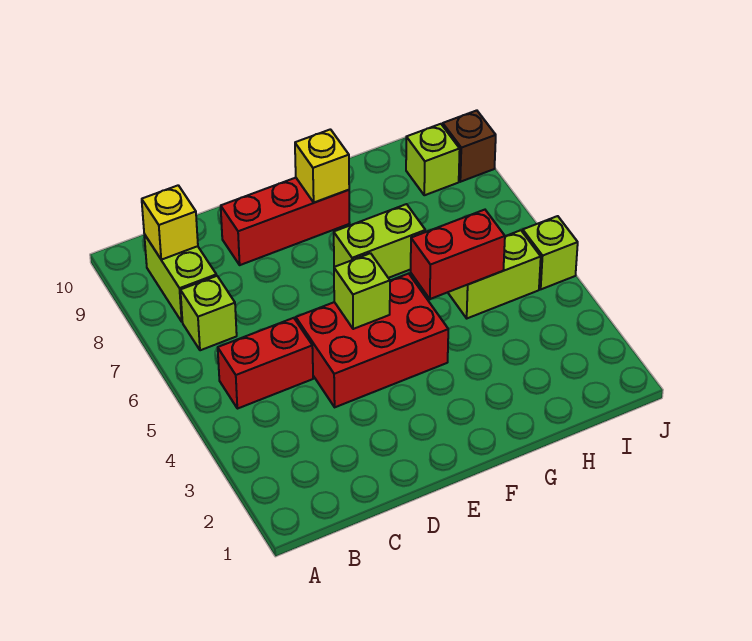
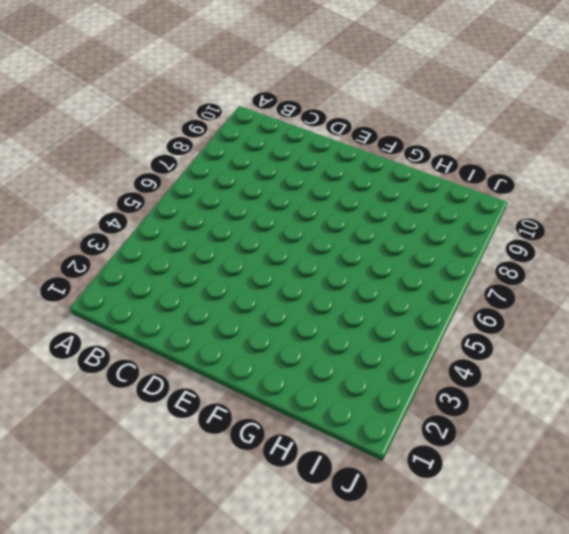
none -> red 1x2 brick [218,318,313,409]
none -> lime 1x1 brick [180,276,237,350]
none -> lime 1x2 brick [144,234,216,322]

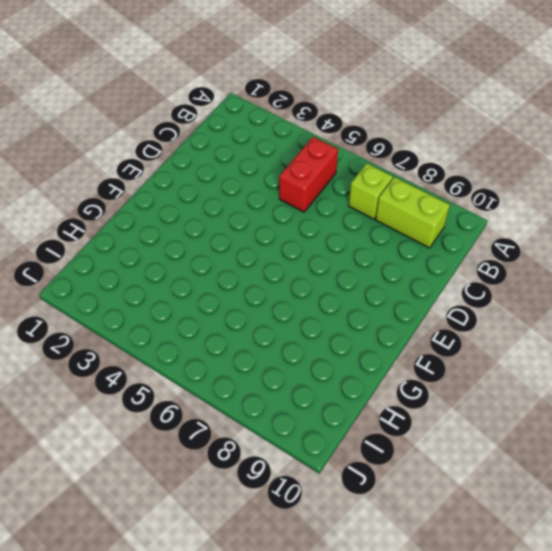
none -> red 2x3 brick [296,273,448,407]
none -> red 1x3 brick [221,178,350,265]
none -> lime 1x2 brick [334,204,425,278]

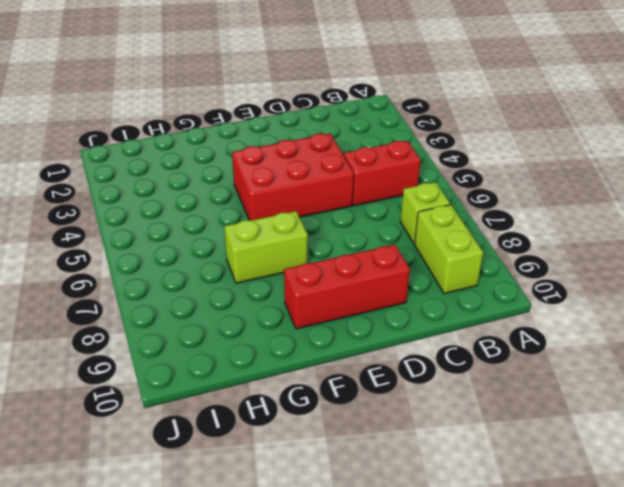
none -> lime 1x2 brick [448,230,541,318]
none -> lime 1x1 brick [406,124,460,195]
none -> lime 1x1 brick [523,216,578,289]

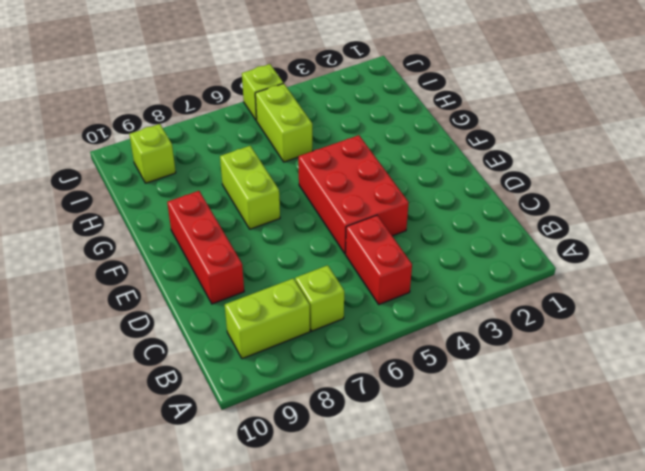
none -> brown 1x1 brick [443,110,496,182]
none -> yellow 1x1 brick [142,185,198,260]
none -> lime 1x1 brick [334,253,390,329]

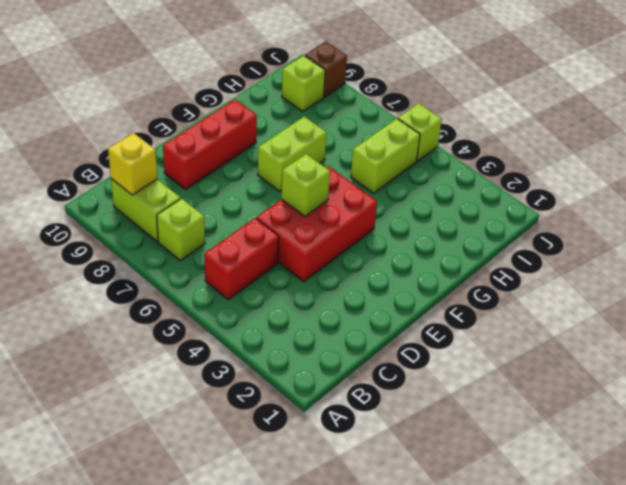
none -> yellow 1x1 brick [295,129,349,203]
none -> red 1x2 brick [411,210,505,299]

